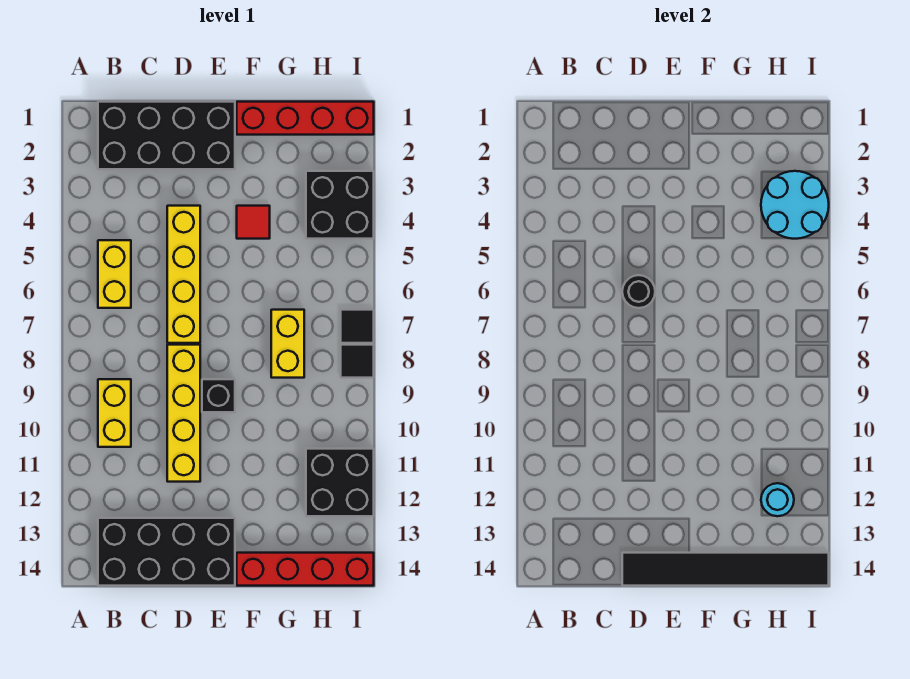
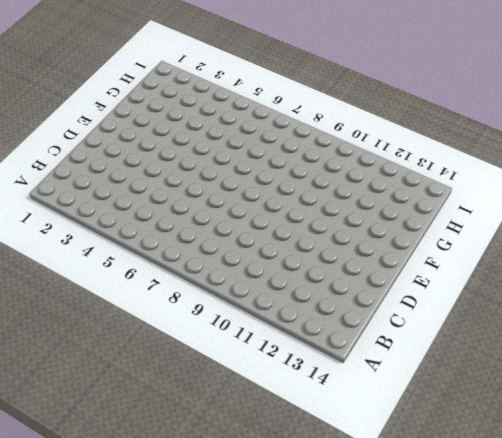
none -> black 2x4 brick [98,102,235,169]
none -> yellow 1x2 brick [98,240,131,308]
none -> yellow 1x2 brick [98,379,131,447]

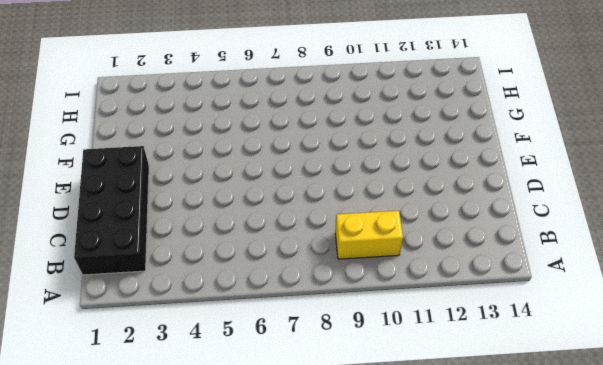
none -> yellow 1x2 brick [98,240,131,308]
none -> black 2x4 brick [98,518,235,586]
none -> yellow 1x4 brick [167,206,200,343]

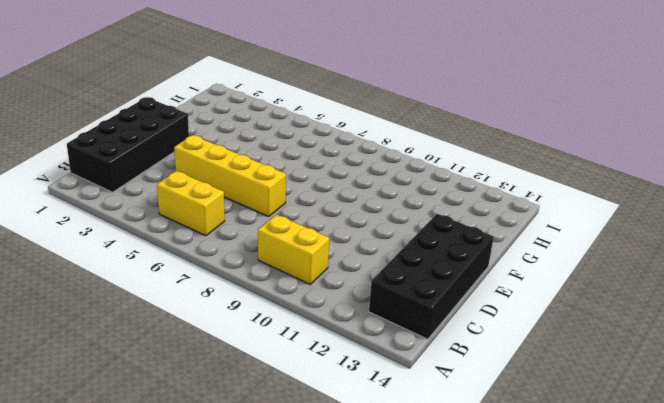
none -> yellow 1x4 brick [167,345,200,482]
none -> black 1x1 brick [202,379,235,412]
none -> red 1x4 brick [237,102,374,135]

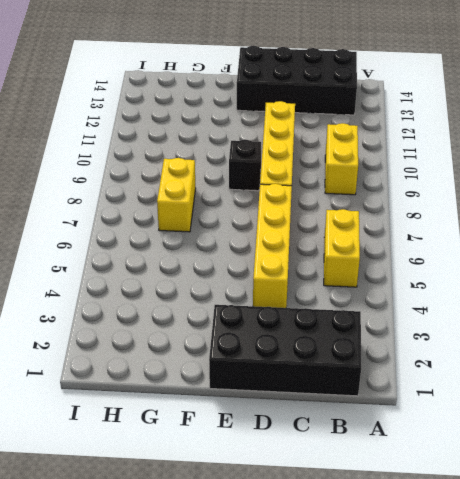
none -> red 1x4 brick [237,102,374,135]
none -> red 1x1 tile [237,206,270,239]
none -> red 1x4 brick [237,553,374,586]

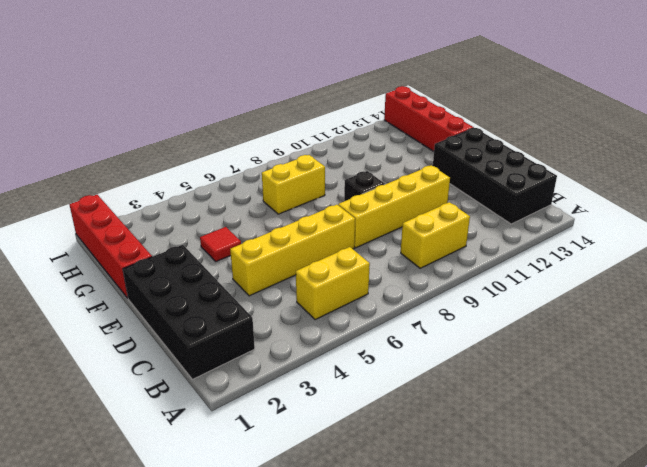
none -> black 2x2 brick [306,171,374,239]
none -> black 2x2 brick [306,449,374,516]
none -> black 1x1 tile [341,310,374,343]

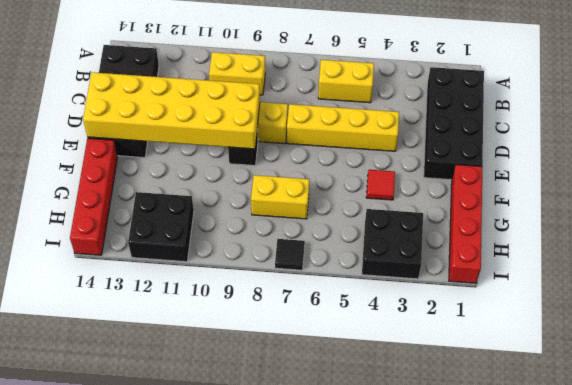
yellow 2x6 brick [83,72,260,149] -> black 1x6 tile [622,553,829,586]
none -> black 1x1 tile [341,345,374,378]
none -> black 1x1 round brick [622,275,655,308]
none -> cyan 2x2 round brick [761,171,829,239]

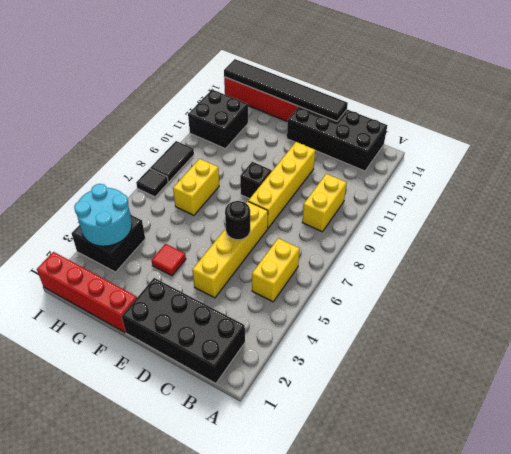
black 1x2 tile [150,141,194,182] -> black 1x1 tile [341,345,374,378]
none -> cyan 1x1 round brick [761,483,794,516]

